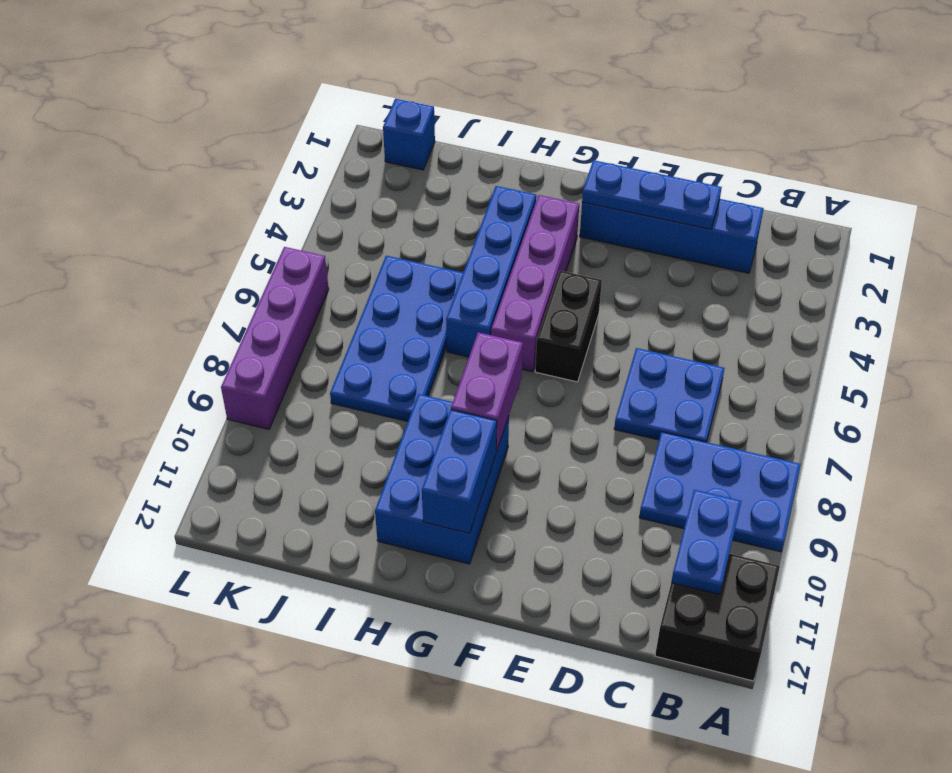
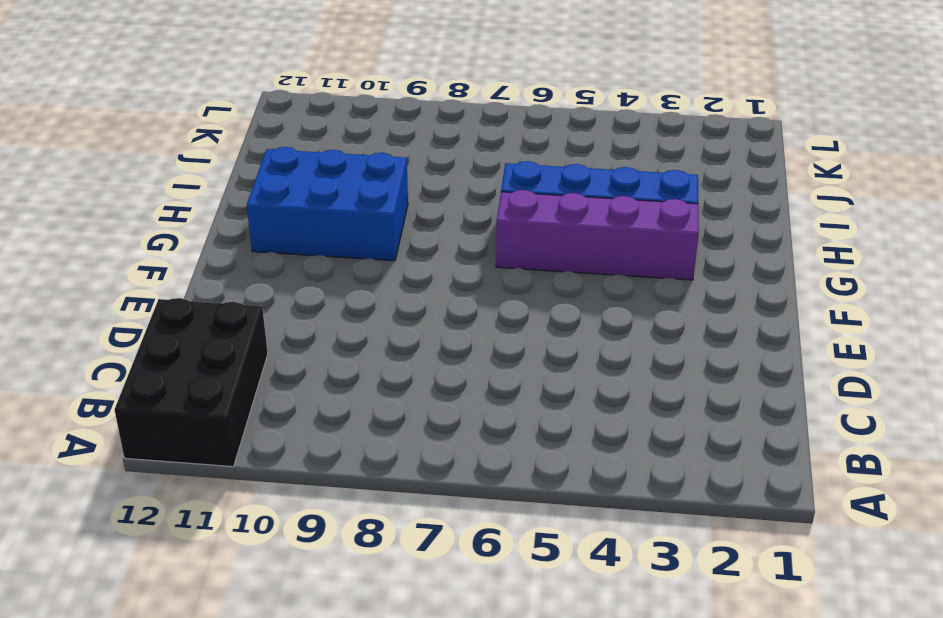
black 2x3 brick [115,298,268,467] -> black 2x2 brick [655,554,780,681]
none -> blue 2x3 plate [639,432,801,552]
none -> blue 1x4 brick [580,199,764,273]
none -> blue 2x2 plate [614,348,725,442]

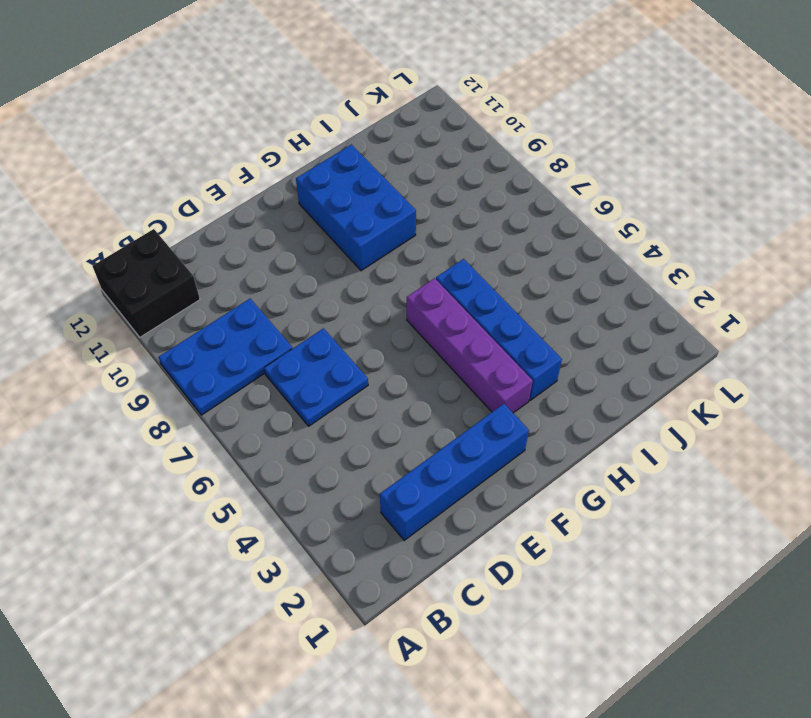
none -> black 1x2 brick [535,271,602,382]
none -> blue 2x4 plate [330,256,463,421]
none -> blue 1x1 brick [383,99,435,170]

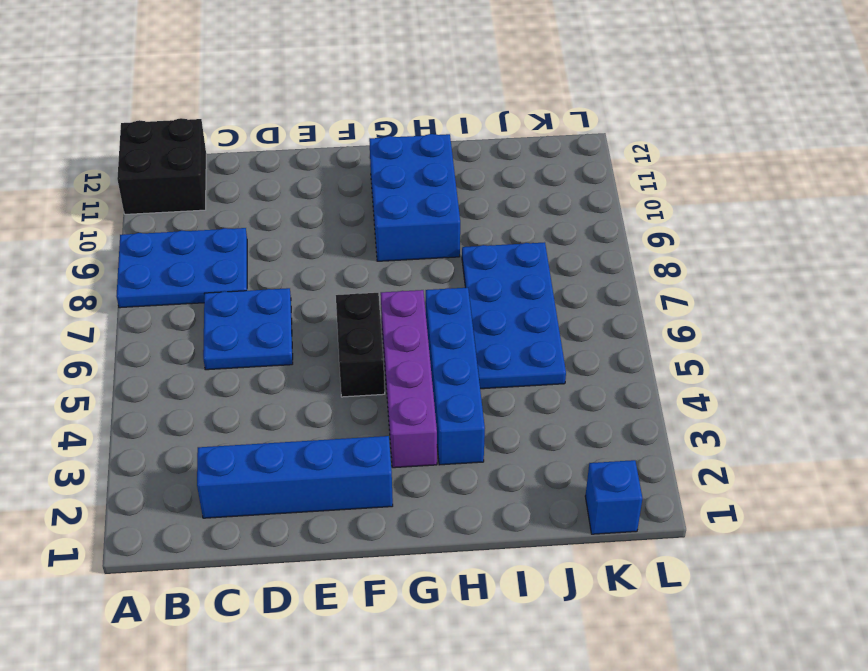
none -> purple 1x4 brick [221,247,329,429]
none -> blue 1x2 plate [671,490,741,594]
none -> blue 1x3 plate [582,160,722,229]

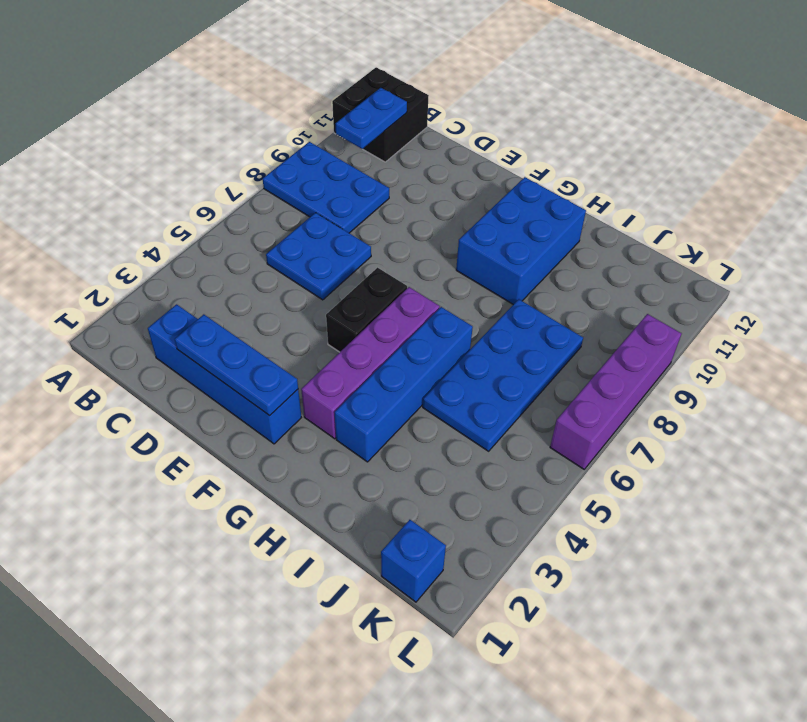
none -> purple 1x2 brick [451,332,523,452]
none -> blue 1x2 brick [422,410,497,533]

